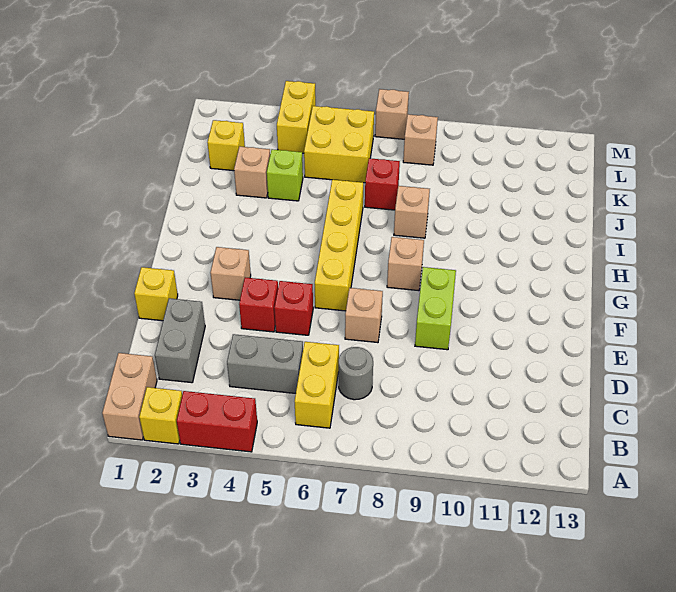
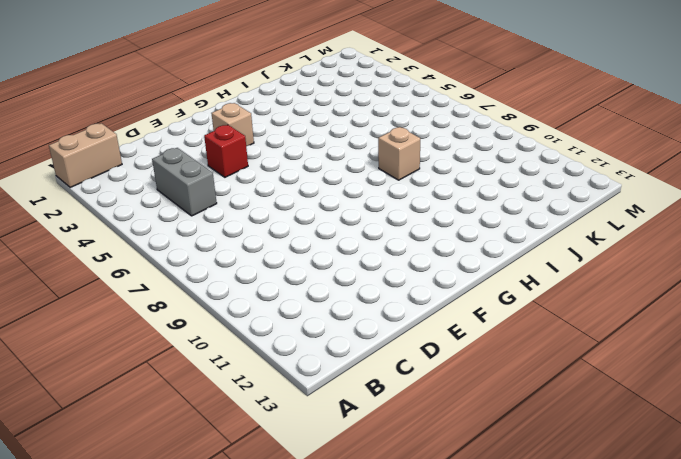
none -> yellow 1x1 brick [139,387,182,444]
none -> red 1x2 brick [177,391,257,452]
none -> yellow 1x2 brick [294,342,339,428]

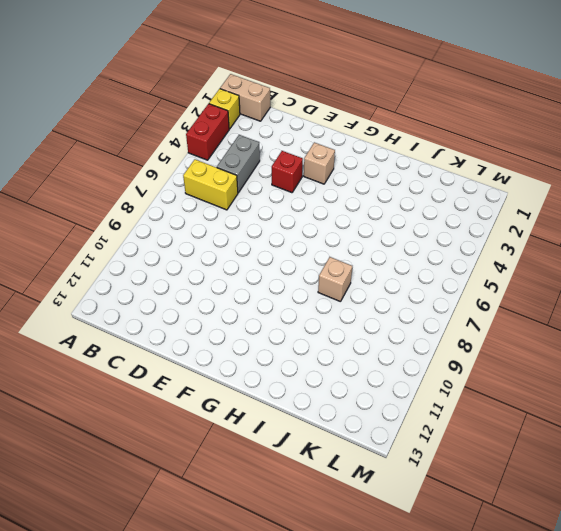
none -> grey 1x2 brick [155,298,205,383]
none -> grey 1x1 round brick [339,347,373,400]
none -> yellow 1x1 brick [134,267,178,321]

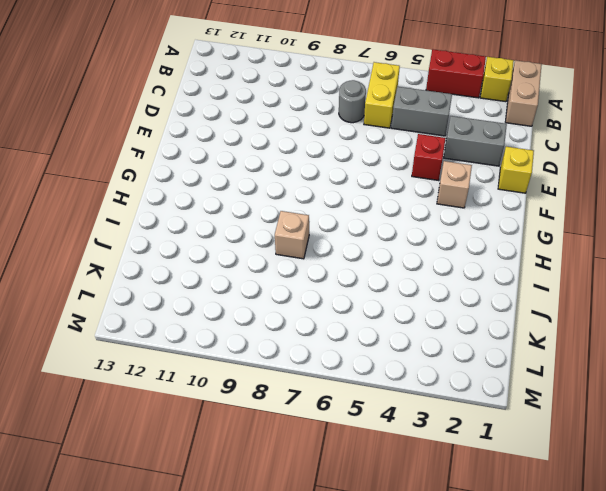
grey 1x2 brick [444,116,507,166] -> grey 1x2 brick turned to [155,298,205,383]
none -> red 1x1 brick [274,281,313,335]
none -> tan 1x1 brick [345,288,383,343]
none -> lime 1x2 brick [415,267,456,350]

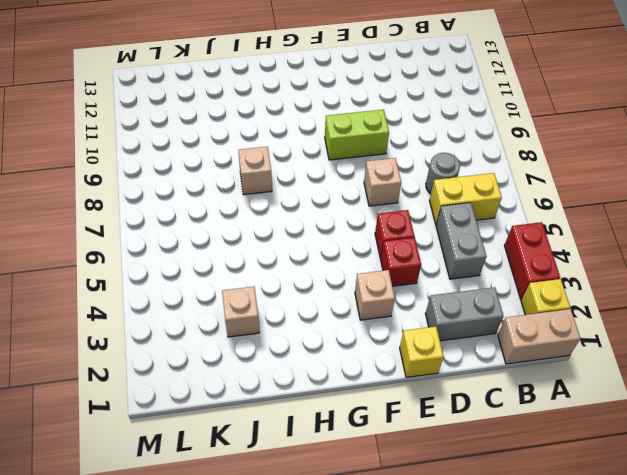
none -> yellow 1x4 brick [315,180,363,311]
none -> tan 1x1 brick [387,237,424,291]
none -> lime 1x1 brick [267,149,303,201]

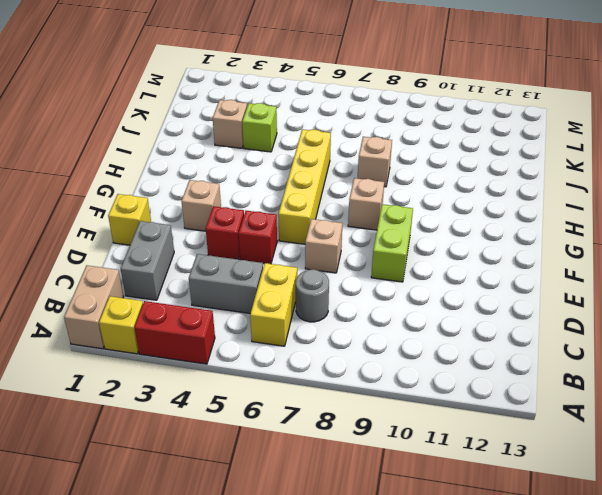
none -> red 1x1 brick [365,158,400,210]
none -> yellow 1x1 brick [207,120,245,171]
none -> yellow 2x2 brick [304,106,374,183]

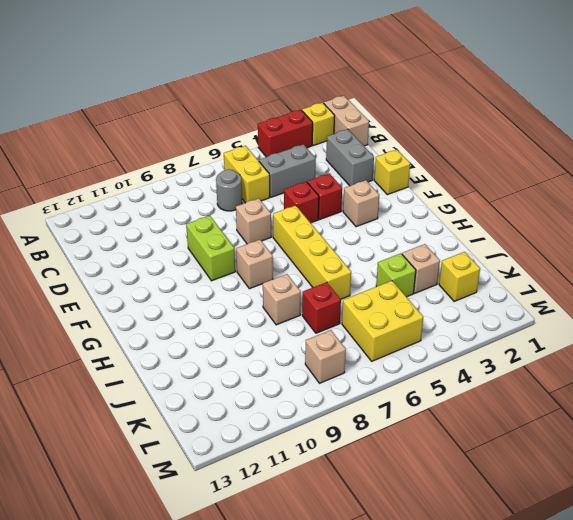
none -> yellow 1x2 brick [277,81,316,153]
none -> tan 1x1 brick [375,89,409,139]

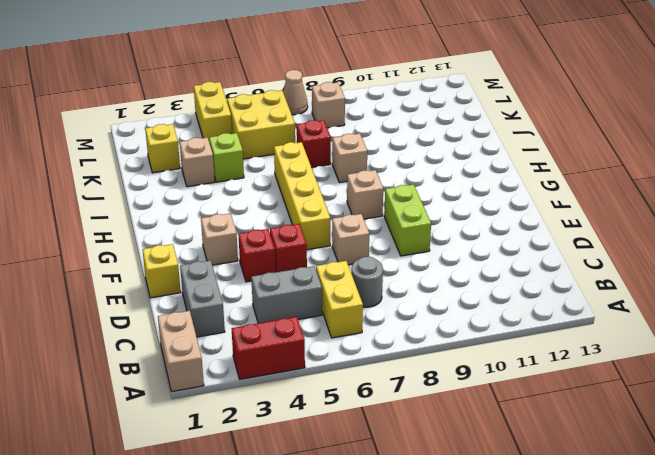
tan 1x1 cone [283,70,308,115] -> tan 1x1 brick [375,89,409,139]
none -> yellow 1x1 brick [139,387,182,444]

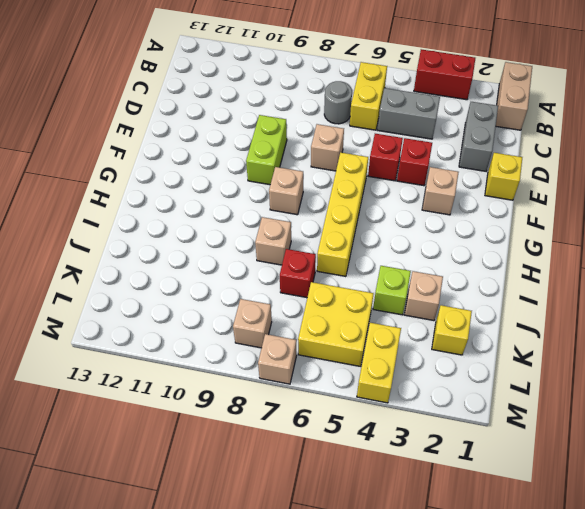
none -> yellow 1x1 brick [139,387,182,444]

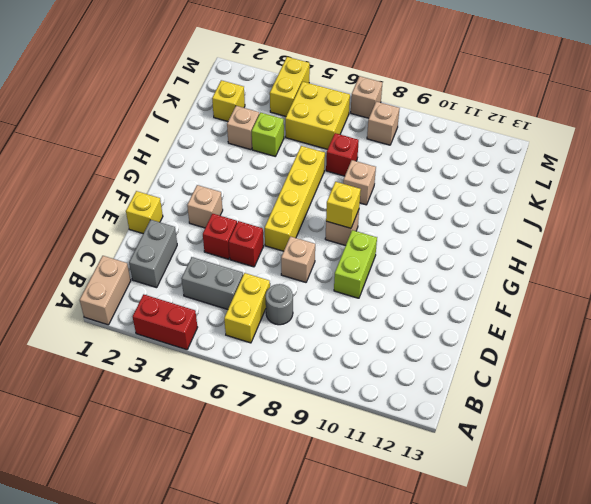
yellow 1x1 brick [326,182,361,228] -> yellow 1x1 brick moved to [139,387,182,444]

